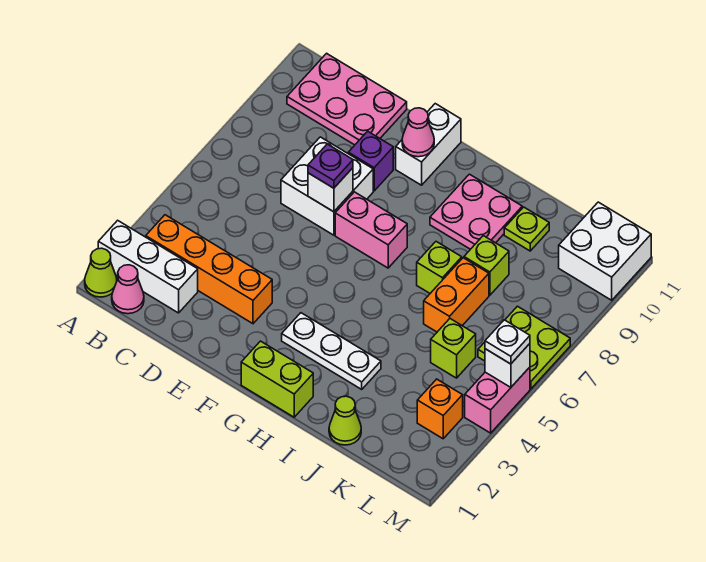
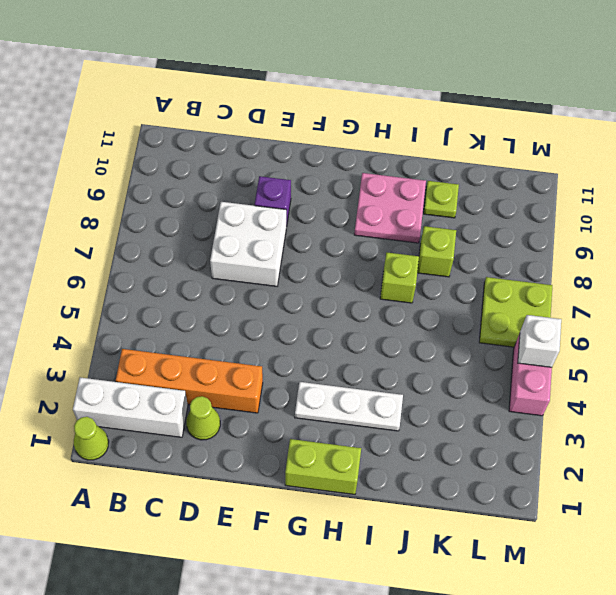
lime 1x1 cone [186,396,220,440] -> lime 1x1 cone moved to [329,396,361,445]
none -> pink 1x1 cone [112,265,144,314]
none -> pink 2x3 plate [287,53,407,145]
none -> pink 1x2 brick [335,192,407,268]

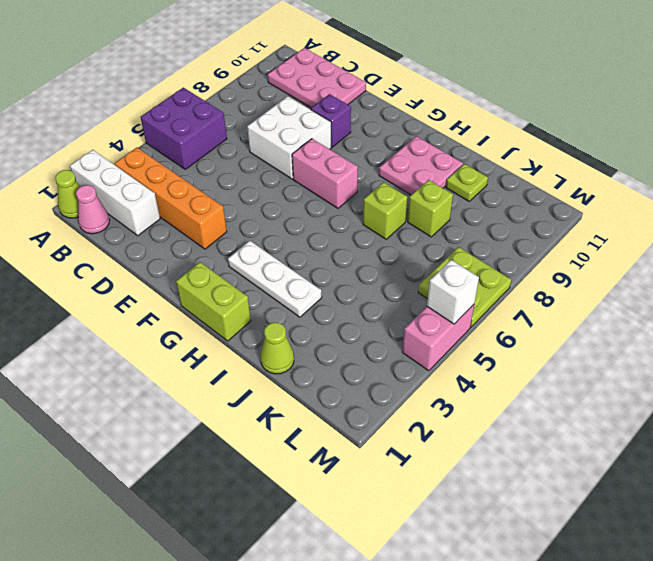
purple 2x2 brick [141,88,227,169] -> none
none -> white 1x2 brick [396,104,461,185]
none -> orange 1x2 brick [424,258,489,332]
none -> lime 1x1 brick [431,319,476,378]

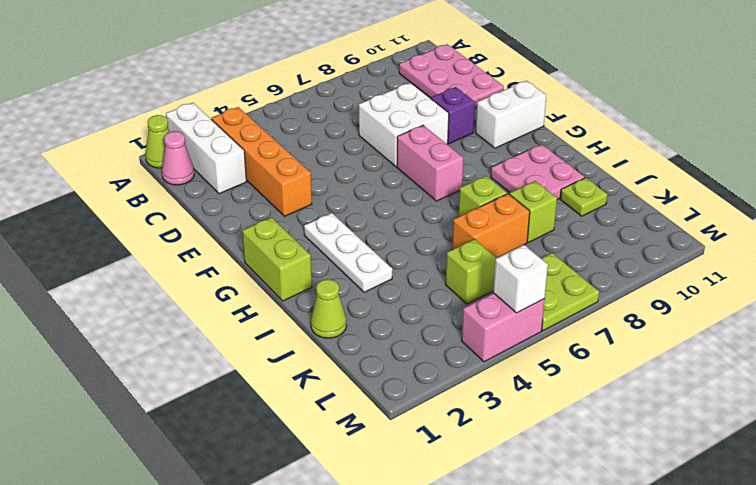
none -> orange 1x1 brick [417,379,463,439]
none -> white 2x2 brick [559,202,651,300]
none -> white 1x1 brick [308,168,353,212]

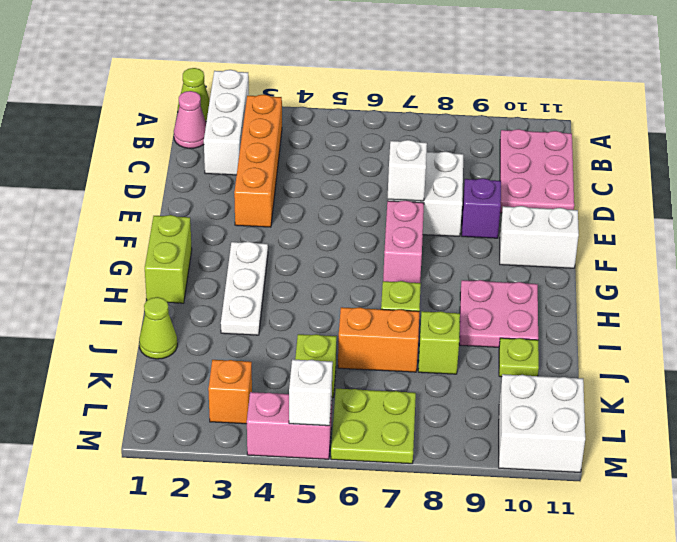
none -> pink 1x1 cone [402,108,434,157]
none -> purple 1x1 plate [308,144,353,188]
none -> white 1x1 plate [485,320,530,364]

